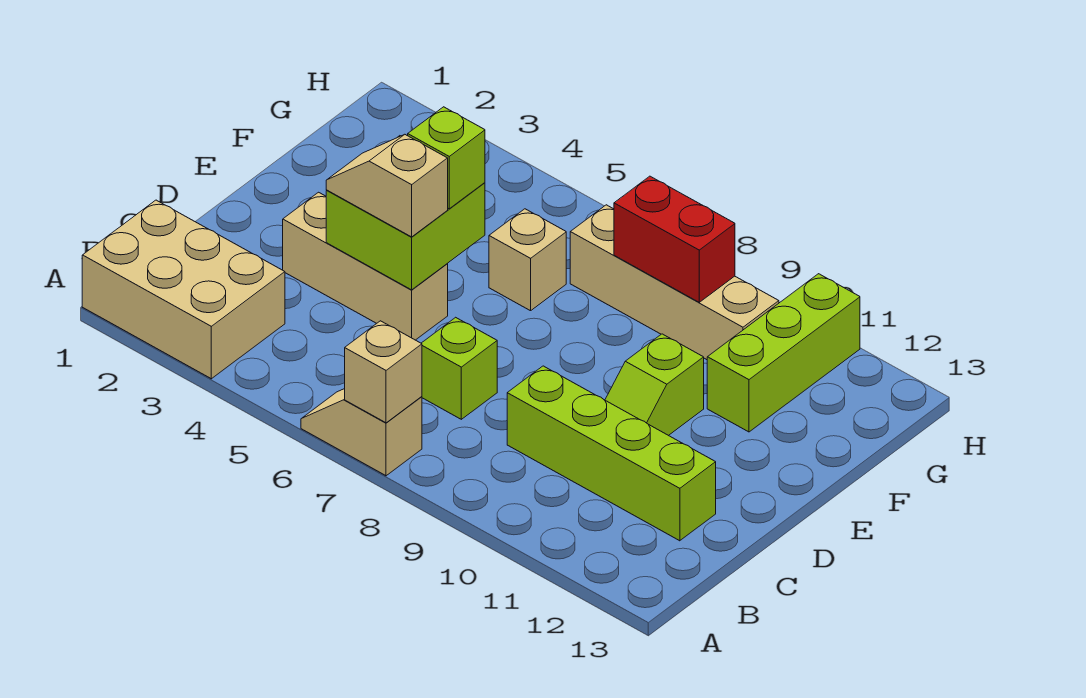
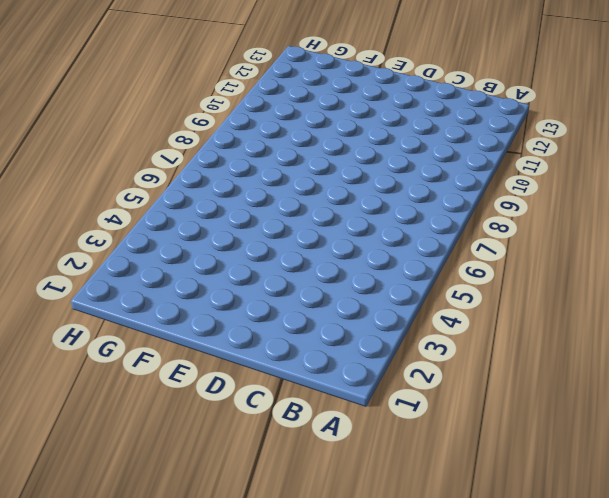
none -> tan 2x3 brick [82,200,285,379]
none -> tan 1x2 slope [301,389,422,476]
none -> lime 1x1 brick [421,317,497,419]

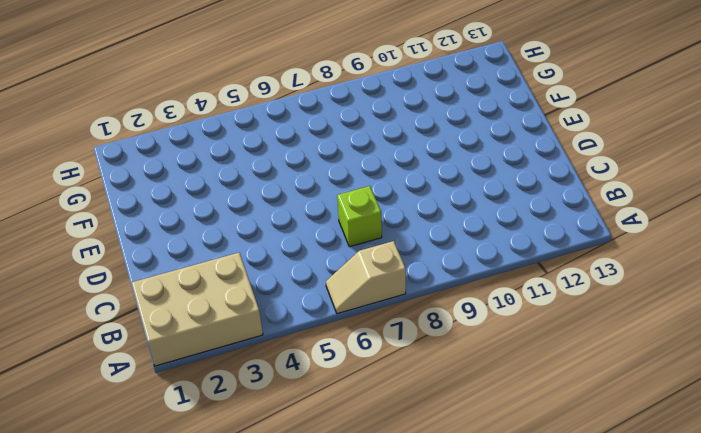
none -> lime 1x4 brick [507,366,716,541]
none -> tan 1x3 brick [283,192,448,340]
none -> lime 1x2 slope [605,334,704,436]

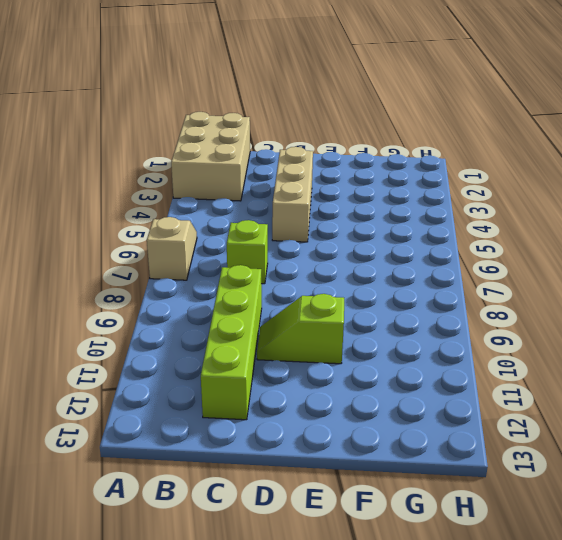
none -> tan 1x1 brick [489,209,566,311]
none -> lime 1x3 brick [707,274,860,432]
none -> tan 1x4 brick [570,205,779,360]

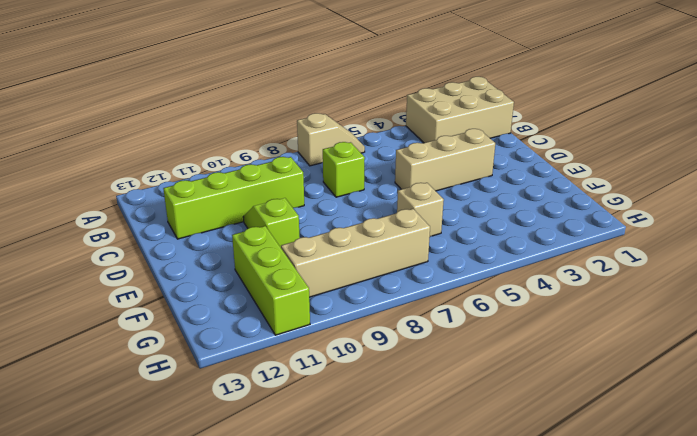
none -> tan 1x1 brick [345,321,422,423]
none -> lime 2x2 brick [326,136,485,290]
none -> red 1x2 brick [614,176,735,302]

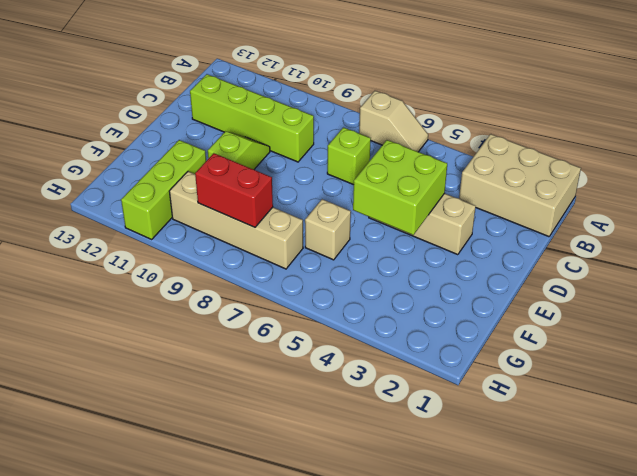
none -> tan 1x1 brick [345,321,422,423]
none -> tan 1x2 slope [326,135,448,237]
none -> lime 1x1 brick [408,107,485,209]

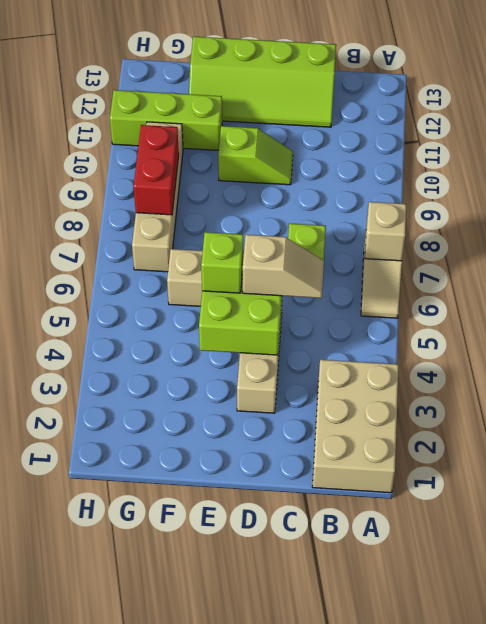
tan 1x2 slope [243,235,324,298] -> tan 1x2 slope turned to [326,135,448,237]
lime 2x4 slope [189,37,336,127] -> lime 1x4 brick [507,366,716,541]

